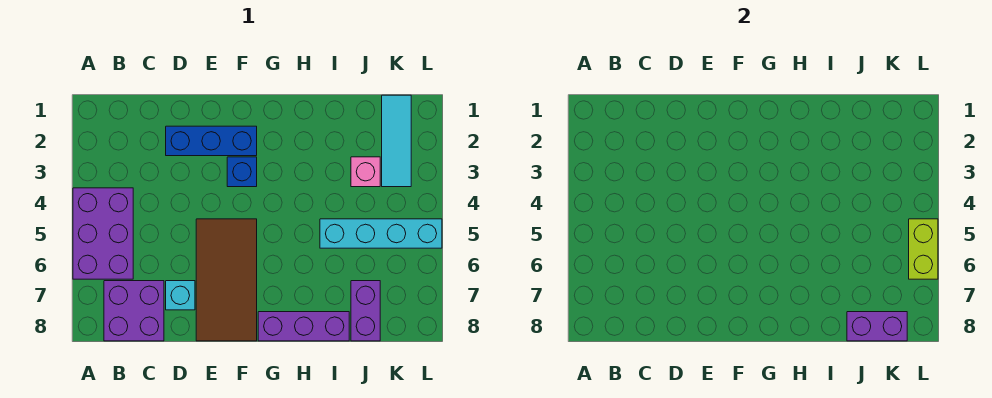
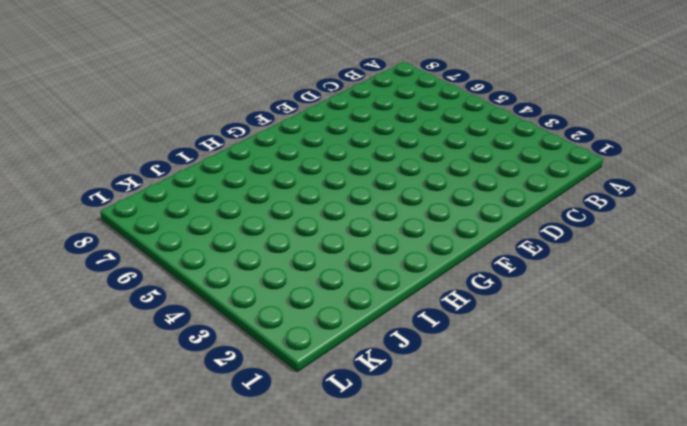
none -> purple 2x3 brick [73,188,133,279]
none -> purple 2x2 brick [104,281,164,341]
none -> blue 1x3 brick [166,126,257,156]

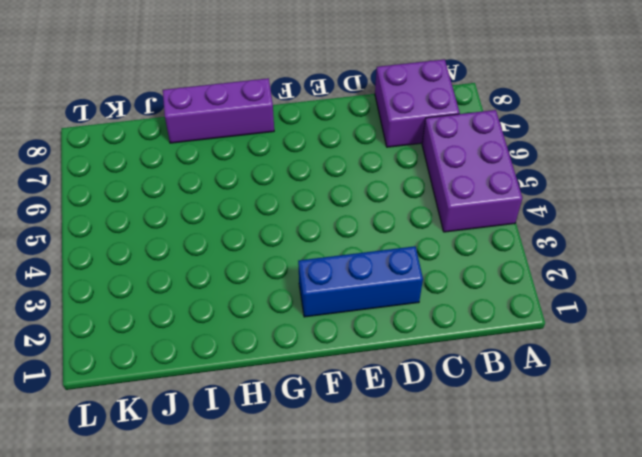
none -> cyan 1x1 brick [166,281,195,310]
none -> brown 2x4 tile [196,219,257,341]
none -> blue 1x1 brick [227,157,257,187]

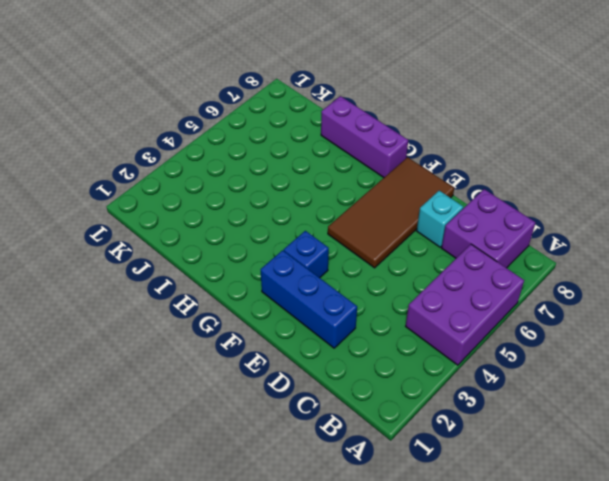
none -> cyan 1x4 brick [320,219,442,248]
none -> pink 1x1 brick [351,157,380,187]
none -> purple 1x2 brick [351,281,380,341]

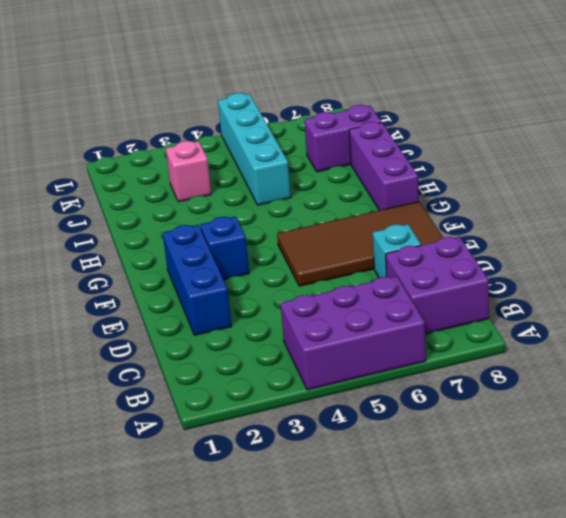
none -> cyan 1x3 tile [382,95,411,187]
none -> purple 1x2 brick [847,312,907,341]
none -> lime 1x2 brick [909,219,938,279]

